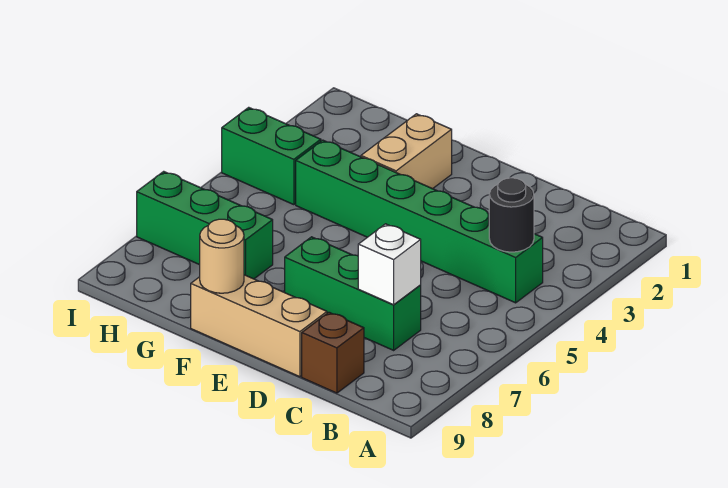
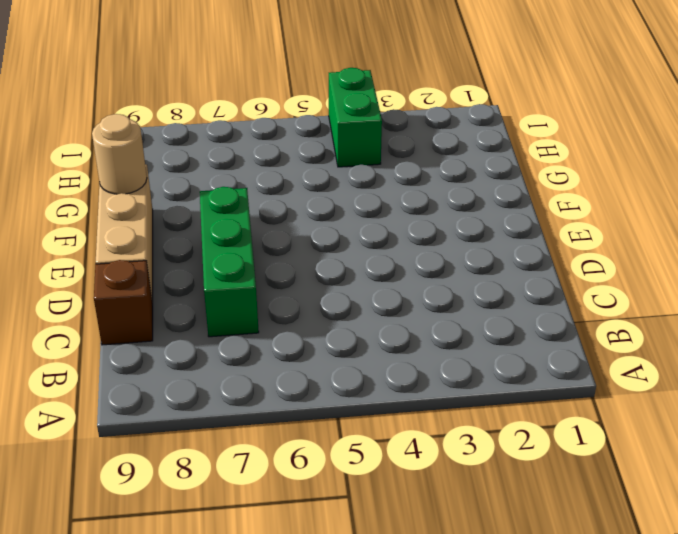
none -> green 1x6 brick [296,140,543,303]
none -> tan 1x2 brick [361,114,452,189]

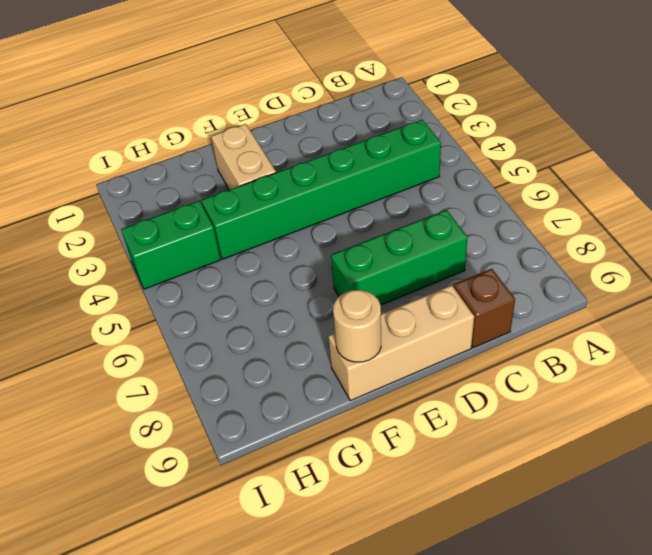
none -> green 1x3 brick [137,171,273,279]
none -> black 1x1 round brick [489,178,534,252]

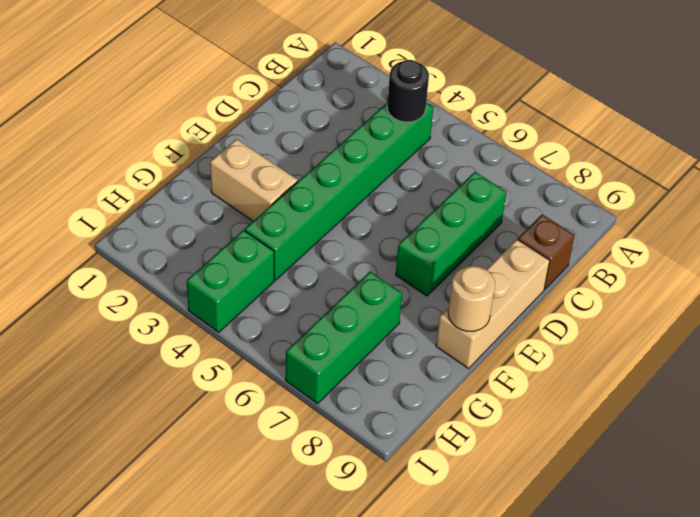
none -> white 1x1 brick [358,224,421,305]

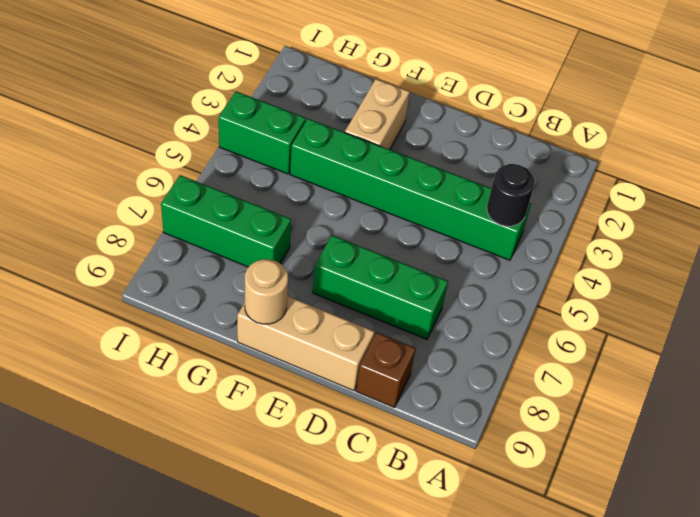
none -> white 1x1 brick [358,224,421,305]

